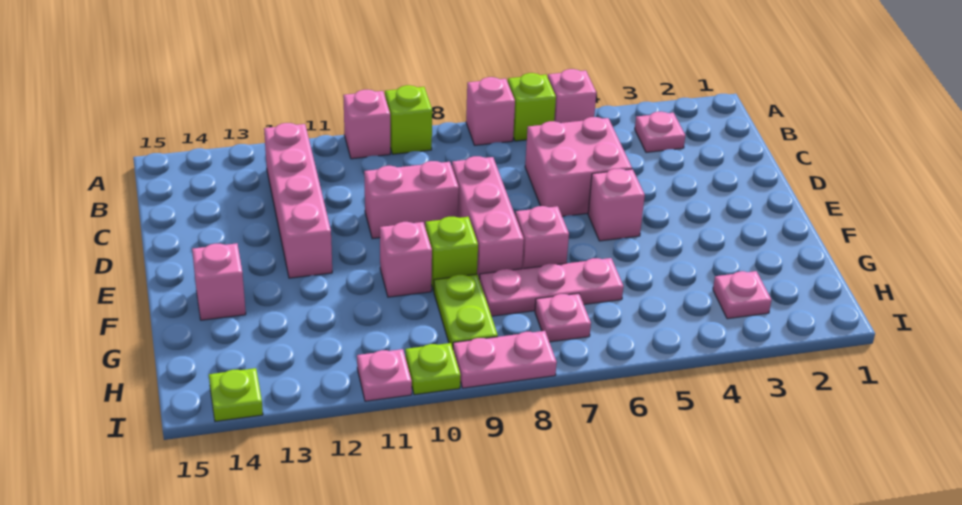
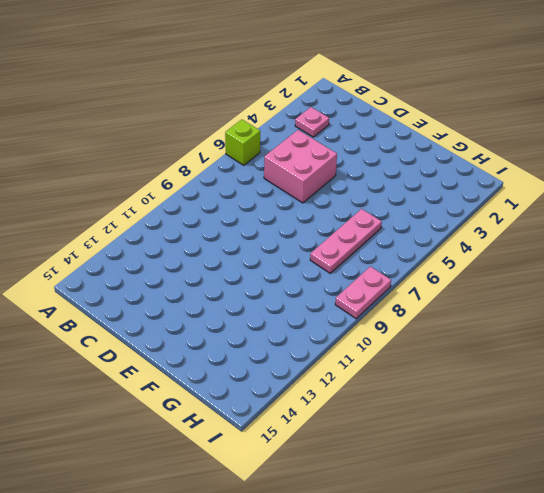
none -> pink 1x1 brick [548,69,596,123]
none -> pink 1x1 brick [466,77,515,145]
none -> lime 1x1 brick [385,85,432,154]

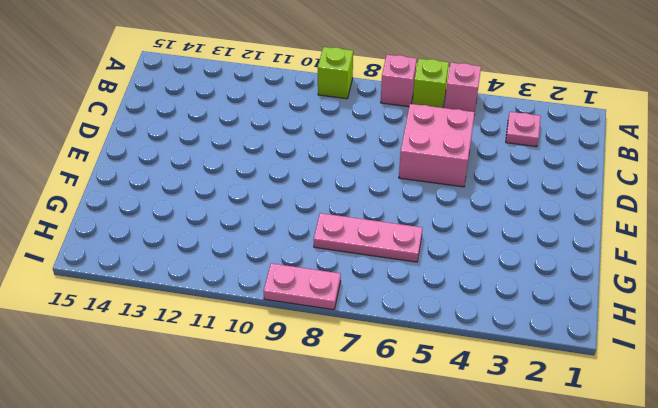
none -> pink 1x1 brick [343,90,390,159]
none -> pink 1x4 brick [264,123,332,278]
none -> pink 1x3 brick [452,156,524,278]

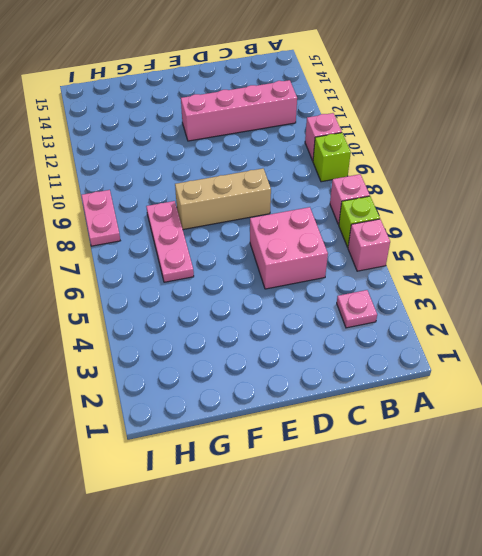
tan 1x3 brick [175,168,271,229] -> pink 1x3 brick [452,156,524,278]
none -> pink 1x2 brick [364,161,459,239]
none -> pink 1x1 brick [588,169,645,241]
none -> pink 1x1 brick [515,206,569,269]

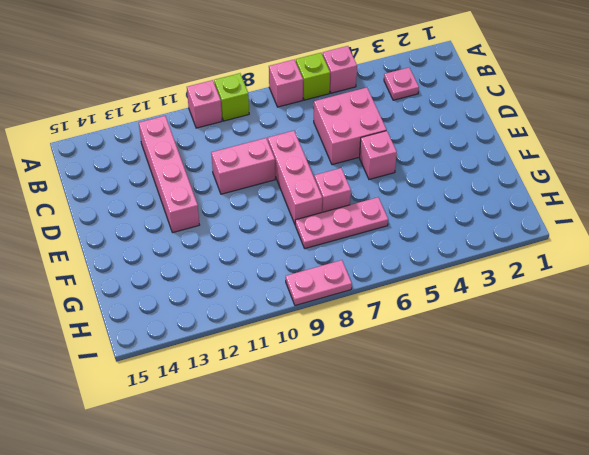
none -> lime 1x1 brick [425,217,478,291]
none -> pink 1x1 brick [380,222,432,297]
none -> pink 1x1 brick [192,243,246,320]

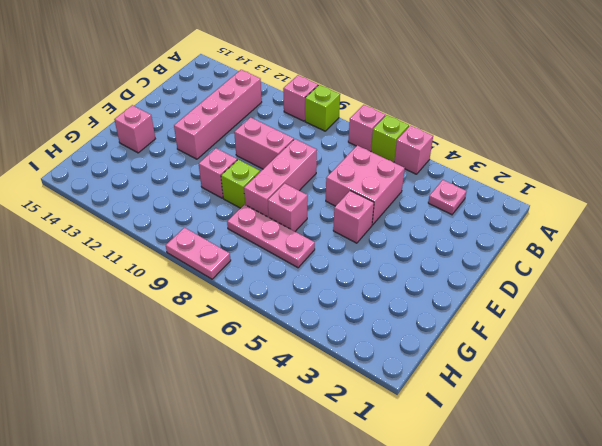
none -> lime 1x2 plate [434,274,498,348]
none -> pink 1x1 plate [713,271,771,319]
none -> pink 1x1 plate [535,293,591,342]

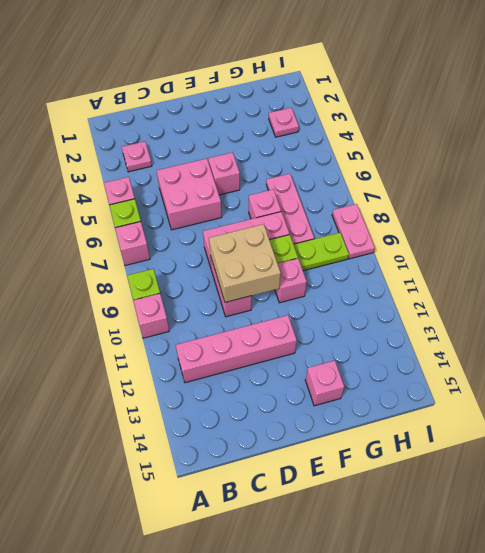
tan 2x2 brick [209,224,281,302] -> none
none -> pink 1x1 plate [535,293,591,342]
none -> lime 1x1 plate [405,343,461,395]
none -> pink 1x1 plate [357,349,412,401]

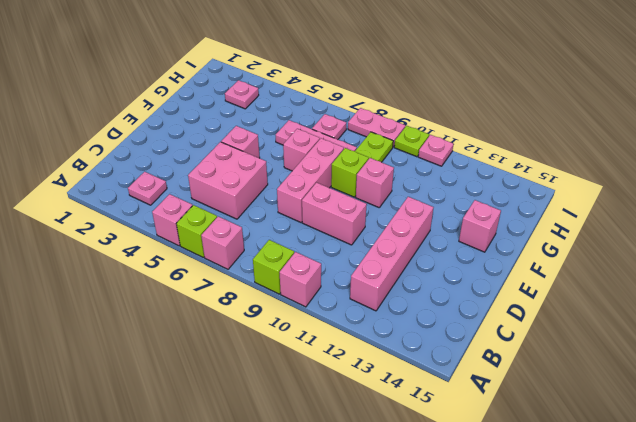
none -> lime 1x1 plate [209,368,263,421]

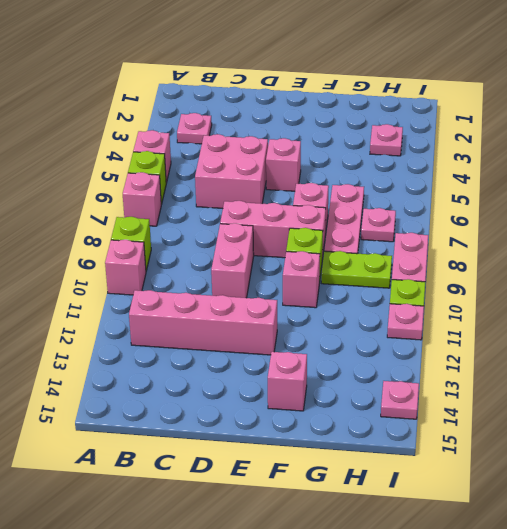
pink 1x1 plate [381,381,419,419] -> lime 1x1 plate [209,368,263,421]

